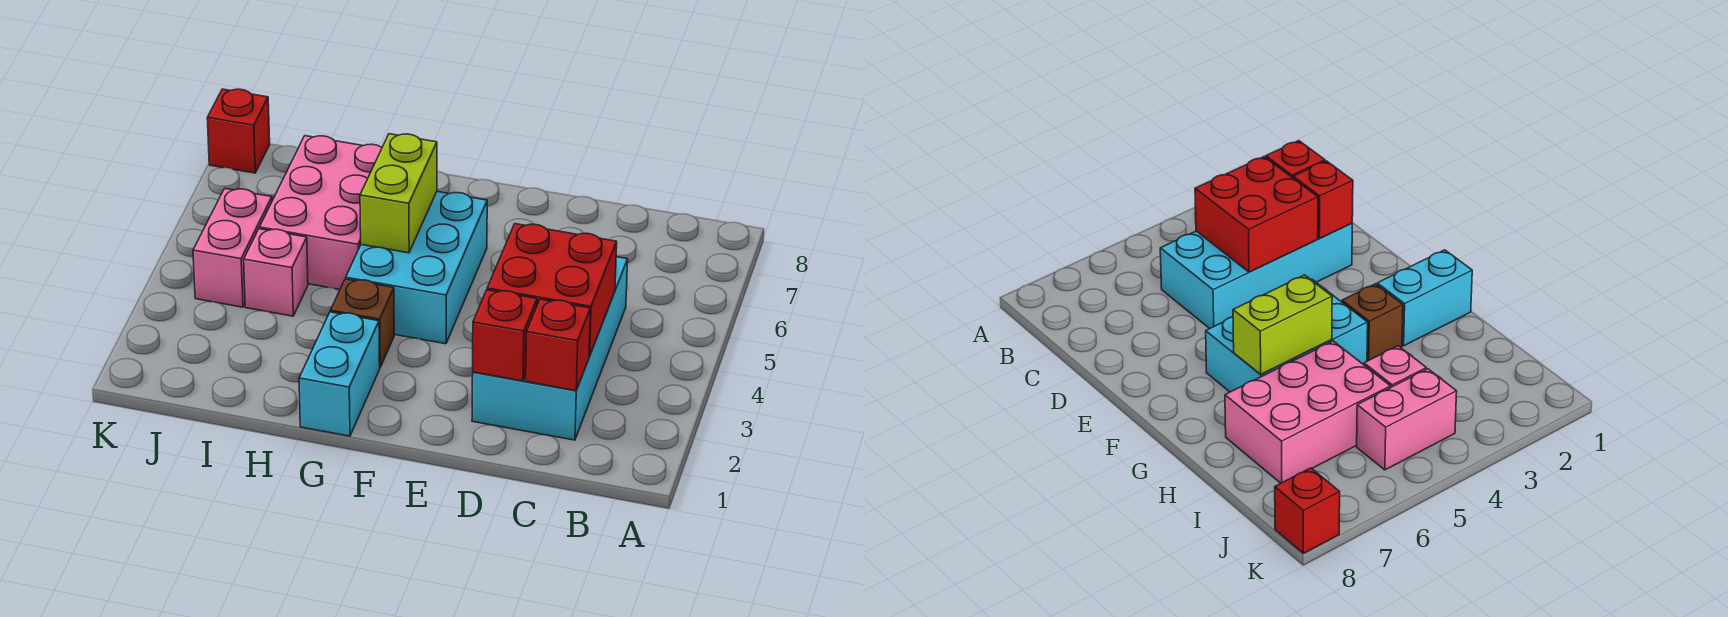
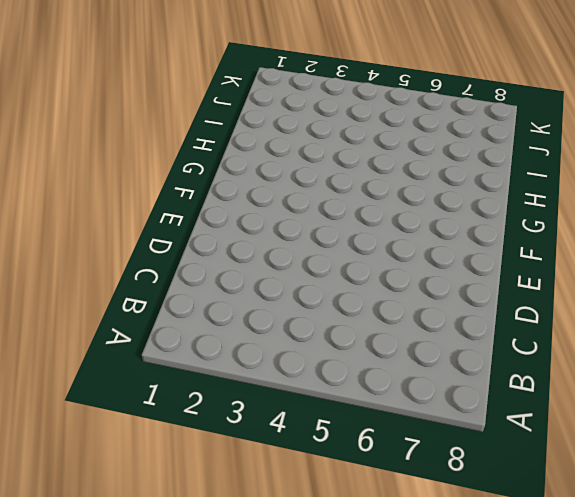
none -> cyan 2x4 brick [472,257,628,440]
none -> cyan 2x3 brick [346,192,487,344]
none -> cyan 1x2 brick [299,312,380,436]

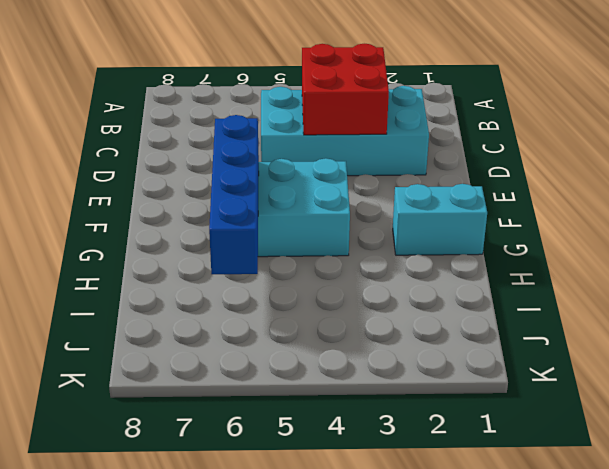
blue 1x4 brick [209,115,259,274] -> lime 1x2 brick [360,134,437,253]
none -> brown 1x1 brick [330,279,394,367]
none -> pink 2x3 brick [260,136,382,289]
none -> pink 1x1 brick [244,229,308,316]

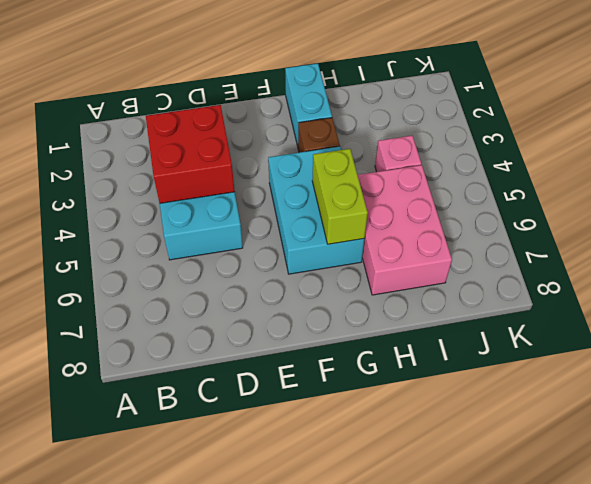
none -> pink 1x2 brick [193,189,272,307]
none -> red 1x1 brick [207,89,270,173]
none -> red 1x1 brick [526,299,591,391]

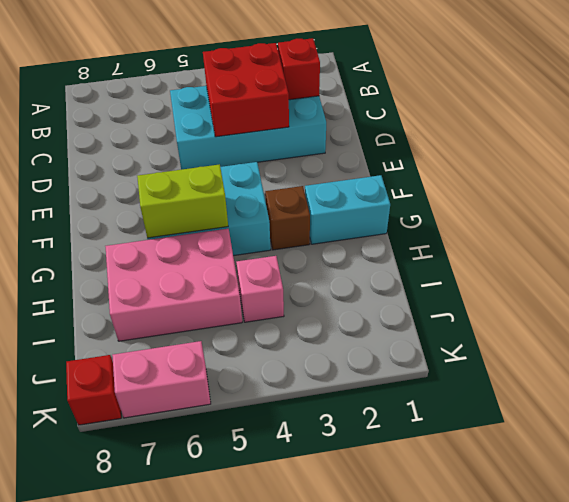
pink 1x2 brick [112,341,211,418] -> pink 1x2 brick moved to [193,189,272,307]
none -> red 1x1 brick [473,290,537,381]

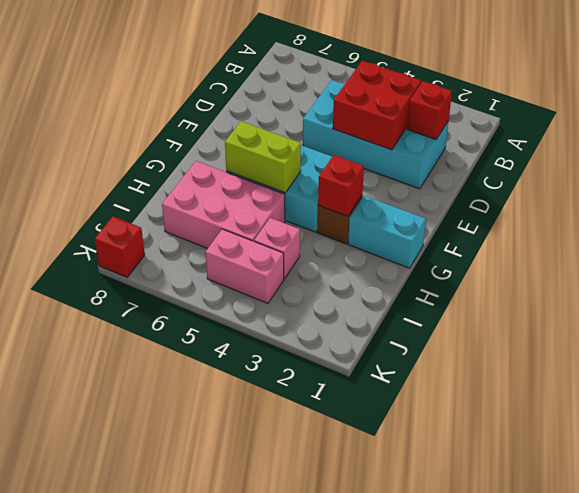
red 1x1 brick [318,155,364,216] -> red 1x1 brick moved to [473,290,537,381]

